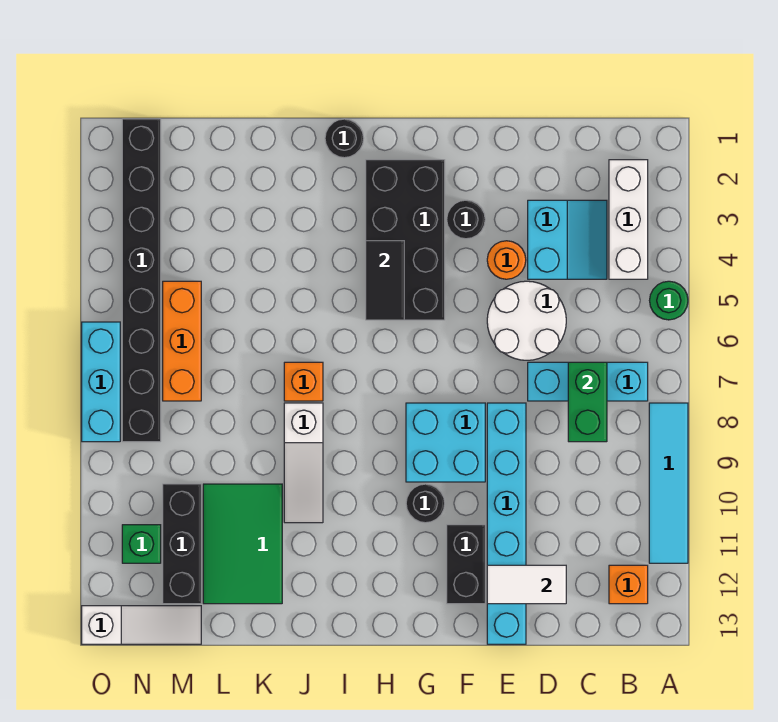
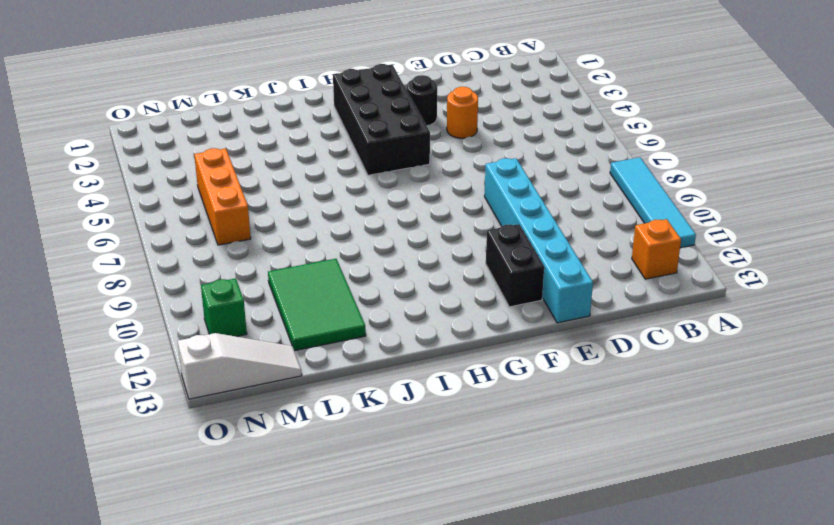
none -> green 1x1 round brick [650,281,688,320]
none -> white 1x3 brick [609,160,648,279]
none -> cyan 1x3 brick [528,362,648,401]

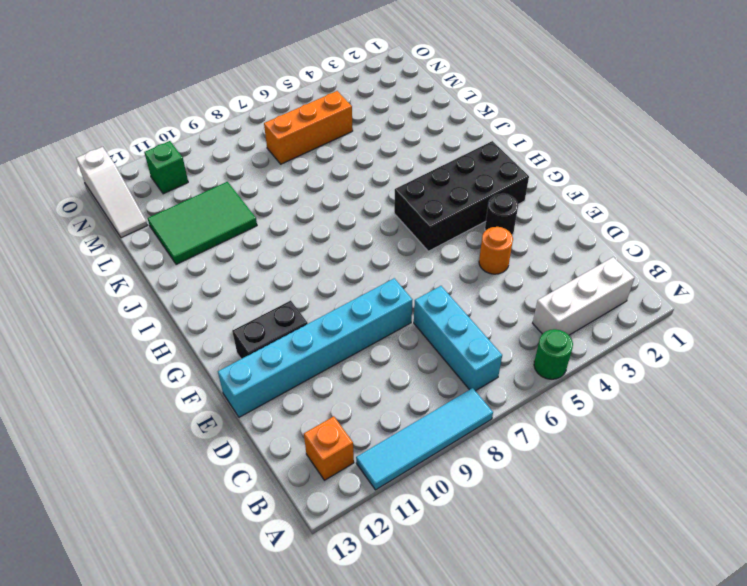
none -> cyan 2x2 slope [528,200,607,279]
none -> white 2x2 round brick [487,281,566,360]
none -> cyan 2x2 brick [406,403,485,482]

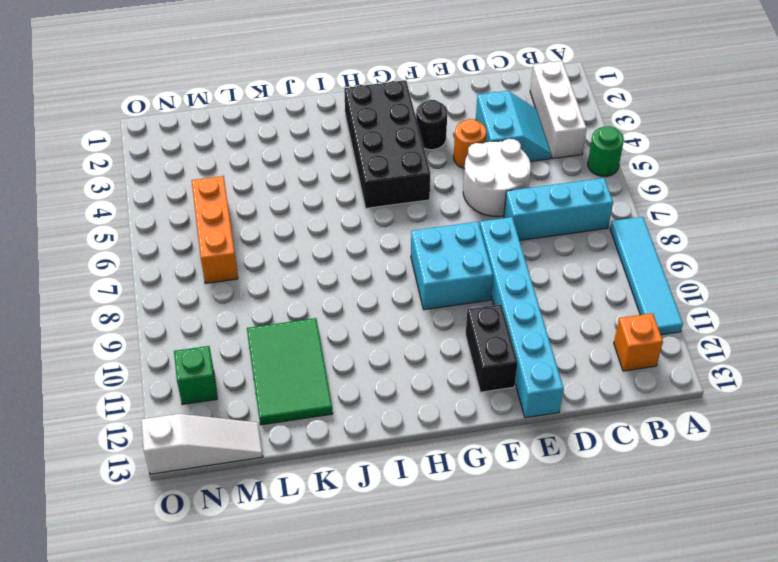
none -> black 1x1 round brick [406,484,445,523]
none -> black 1x1 round brick [325,119,364,158]
none -> orange 1x1 brick [284,362,323,401]

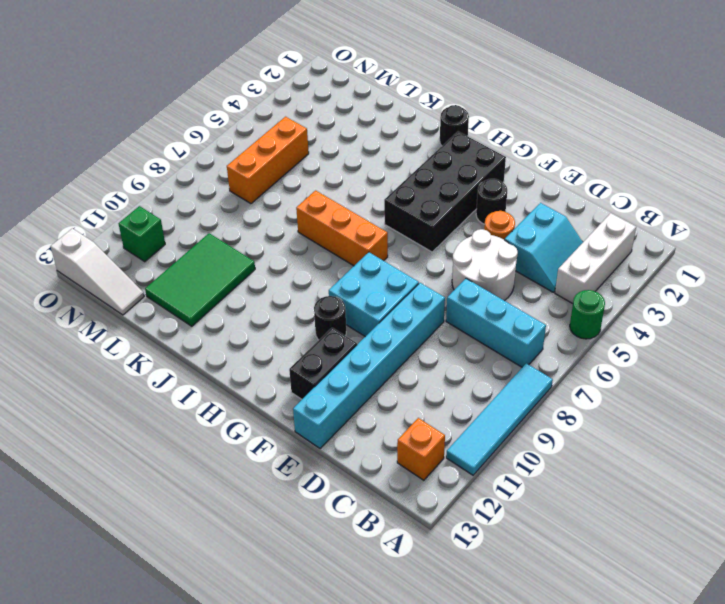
orange 1x3 brick [296,190,388,266] -> orange 1x1 brick [284,362,323,401]
none -> white 1x3 slope [284,403,323,523]
none -> black 1x3 brick [163,484,201,604]
none -> black 1x8 brick [122,119,161,442]

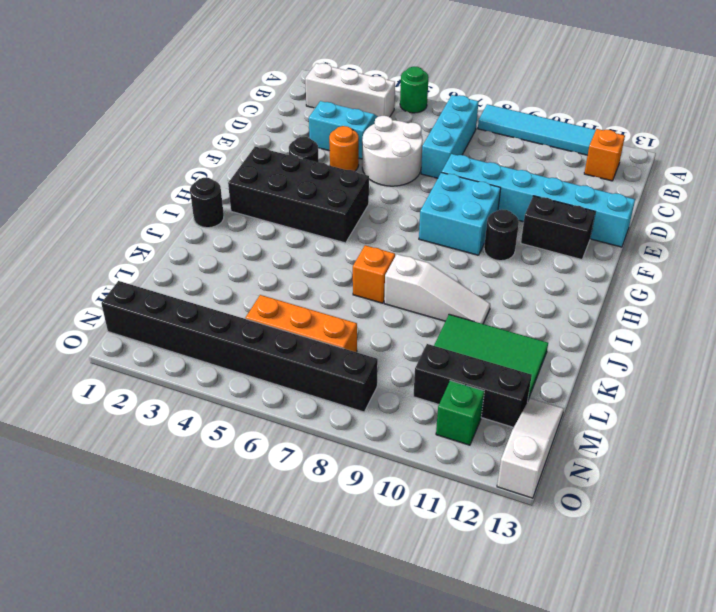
none -> cyan 1x3 brick [82,322,120,442]
none -> green 1x2 brick [568,362,607,442]
none -> white 1x2 tile [487,565,566,604]

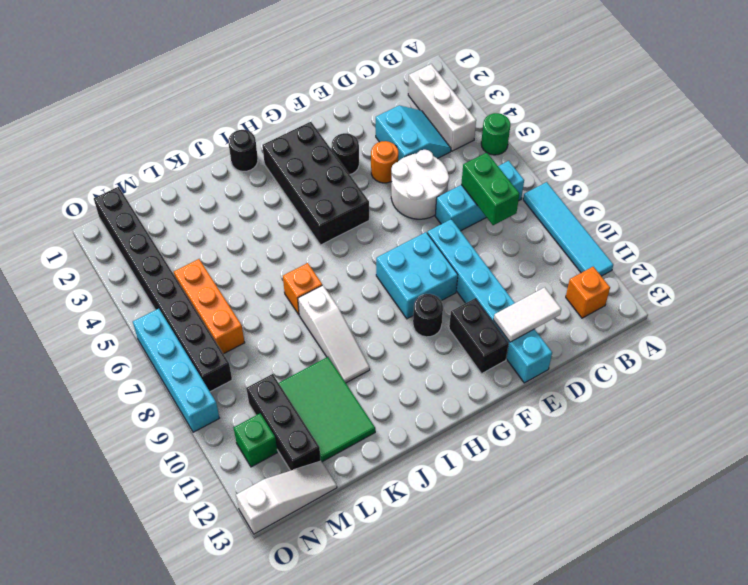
cyan 1x4 brick [133,309,219,432] -> cyan 1x3 brick [82,322,120,442]
none -> black 1x2 tile [366,241,404,320]

